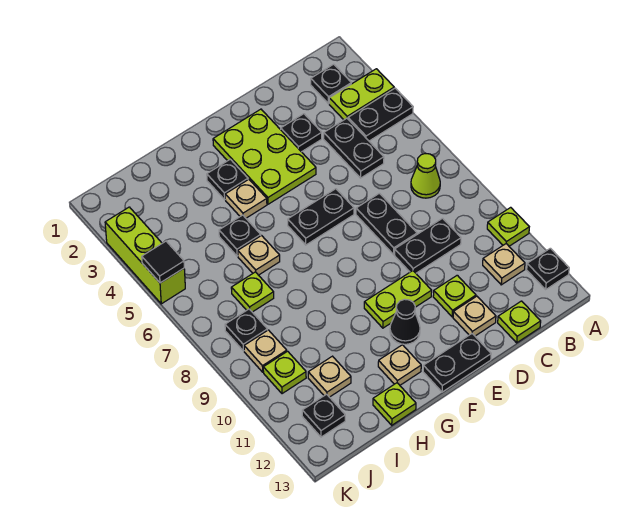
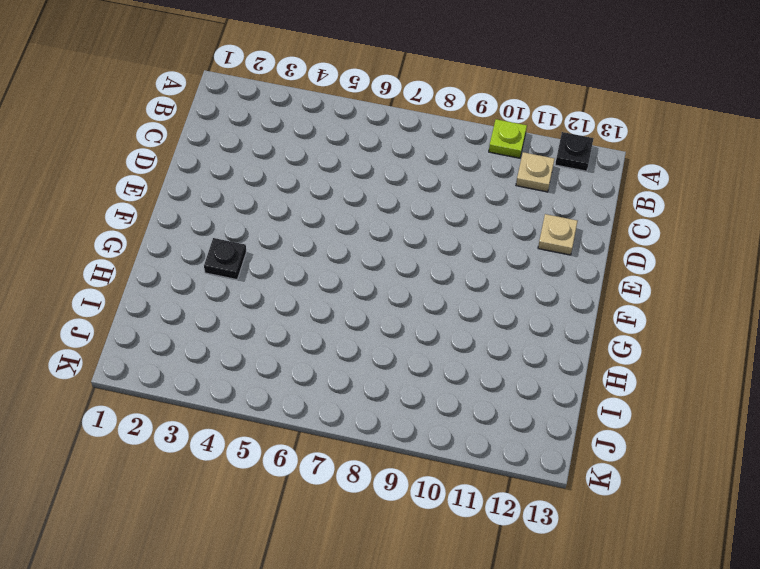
none -> lime 1x2 plate [329,69,394,120]
none -> black 1x2 plate [348,88,413,141]
none -> black 1x1 plate [311,64,351,104]
none -> lime 1x1 cone [411,154,440,198]

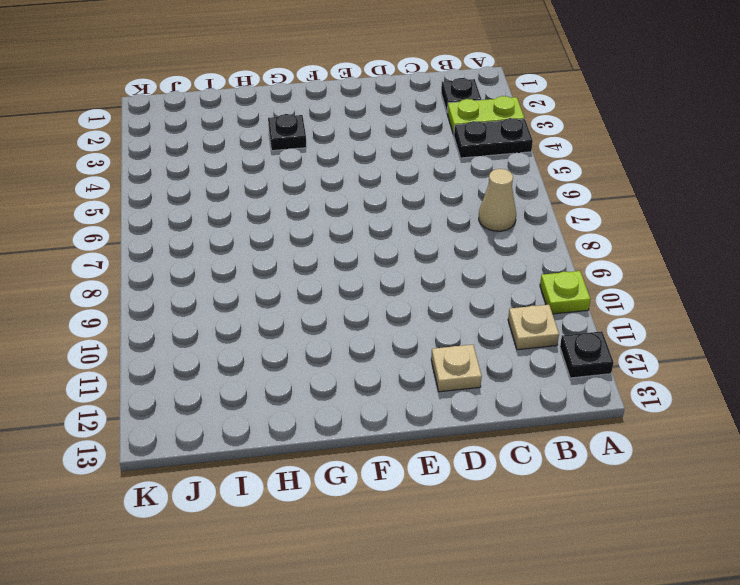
tan 1x1 cone [479,169,516,231] -> lime 1x1 cone [411,154,440,198]
none -> black 1x2 plate [324,118,384,178]
none -> black 1x2 plate [394,218,461,273]
none -> lime 1x1 plate [498,301,541,343]
none -> black 1x1 plate [281,114,322,152]

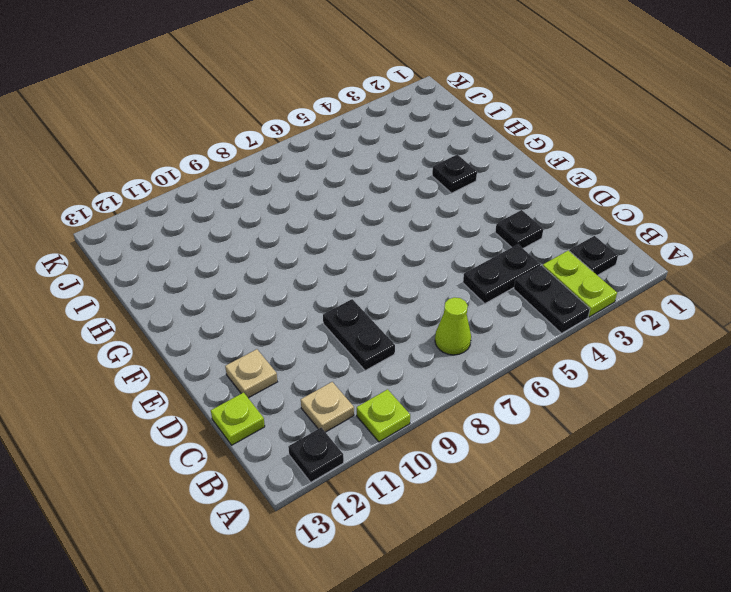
none -> black 1x2 plate [356,193,417,254]
none -> lime 1x1 plate [433,275,476,317]
none -> lime 2x3 plate [213,109,316,204]
none -> black 1x2 plate [288,189,354,245]

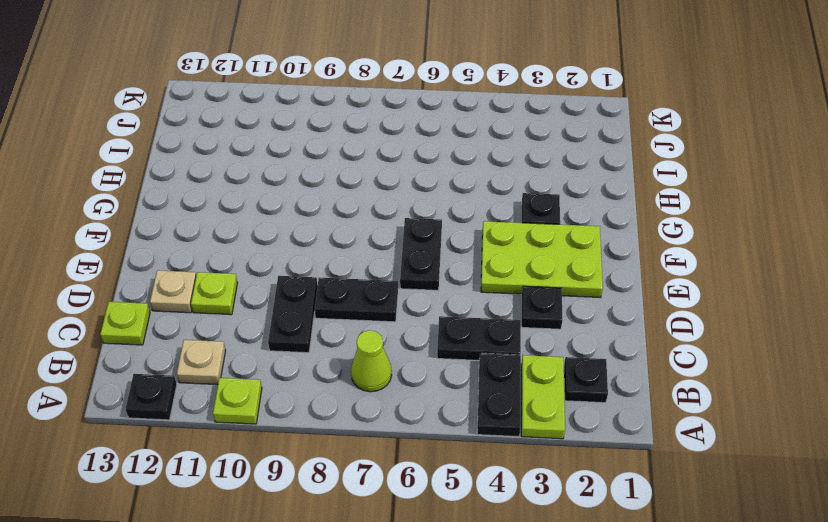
none -> lime 1x2 plate [364,271,432,328]
none -> black 1x2 plate [423,334,491,392]
none -> black 1x1 cone [390,299,420,344]
none -> tan 1x1 plate [225,179,267,218]

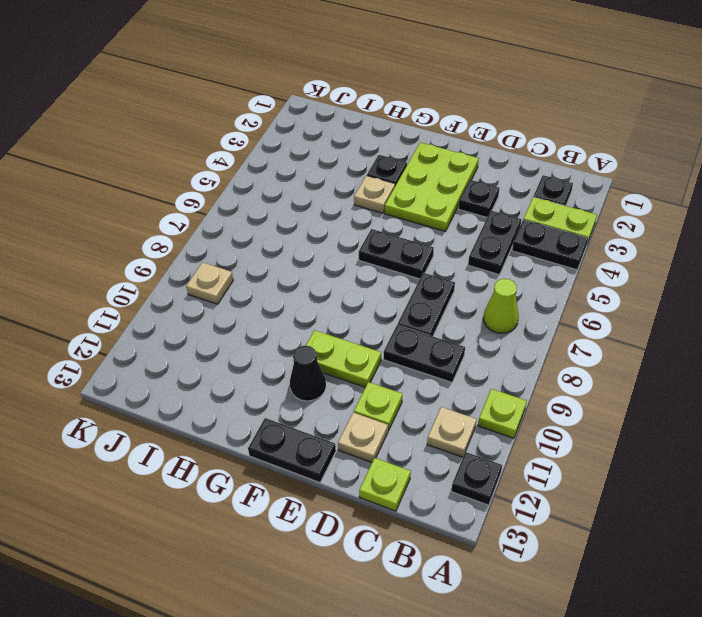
none -> tan 1x1 plate [378,345,421,385]
none -> black 1x1 plate [219,215,261,256]
none -> tan 1x1 plate [238,236,280,275]
none -> lime 1x1 plate [373,383,416,425]

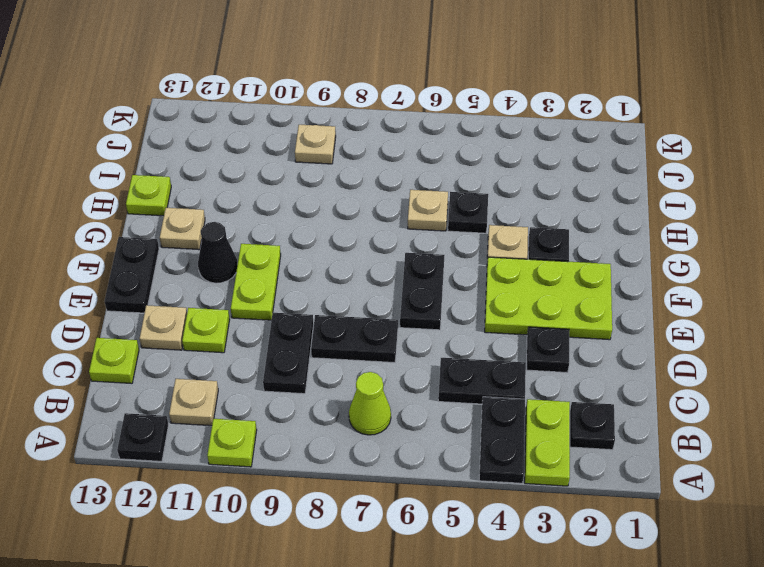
none -> lime 1x1 plate [231,272,274,312]
none -> tan 1x1 plate [308,356,351,397]
none -> black 1x1 plate [225,309,267,351]
none -> lime 1x1 plate [263,351,306,394]

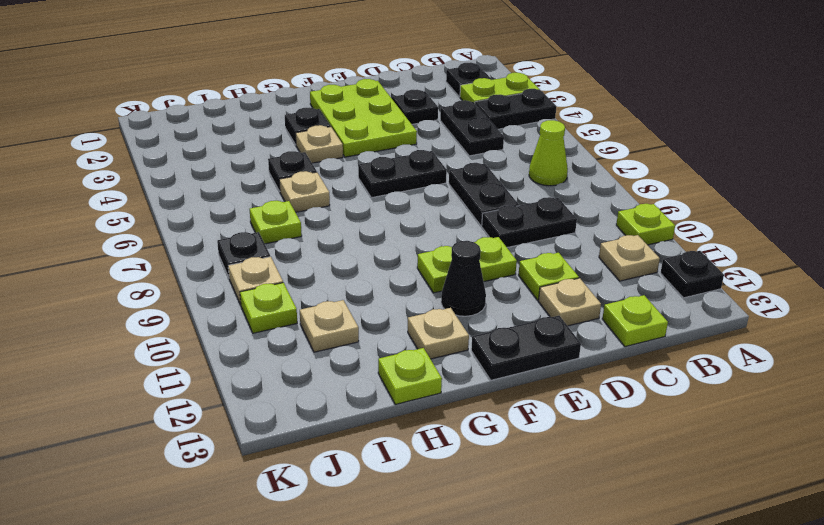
none -> black 1x1 plate [302,394,345,437]
none -> lime 1x3 brick [105,207,185,304]
none -> black 1x1 tile [142,241,184,283]

